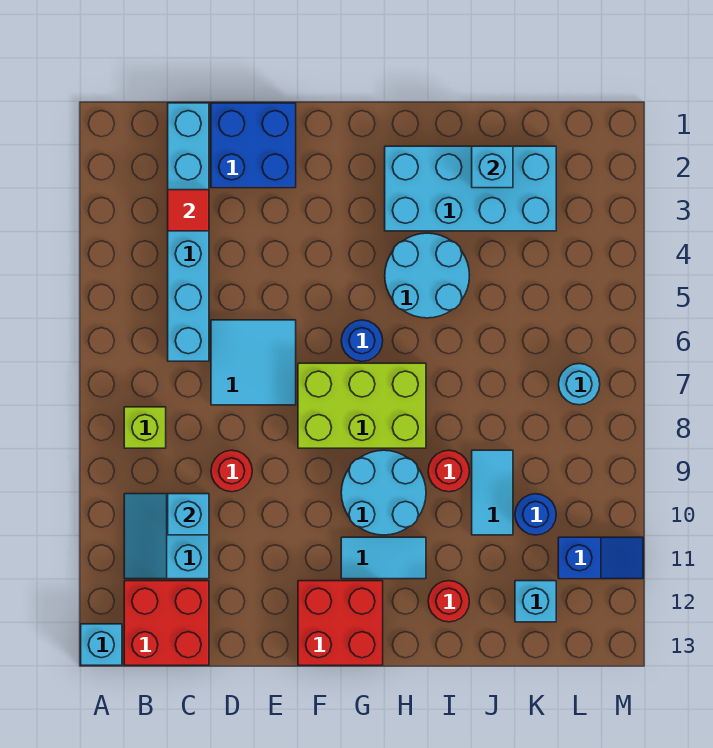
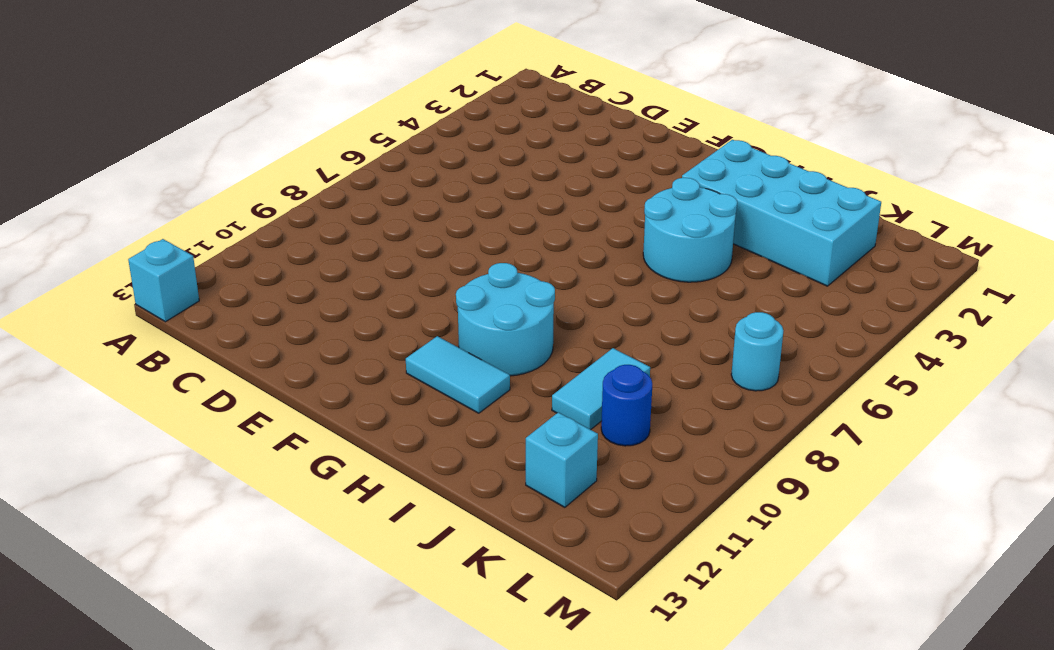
none -> lime 1x1 brick [124,407,166,448]
none -> cyan 2x2 slope [124,494,209,579]
none -> red 2x2 brick [124,581,209,665]

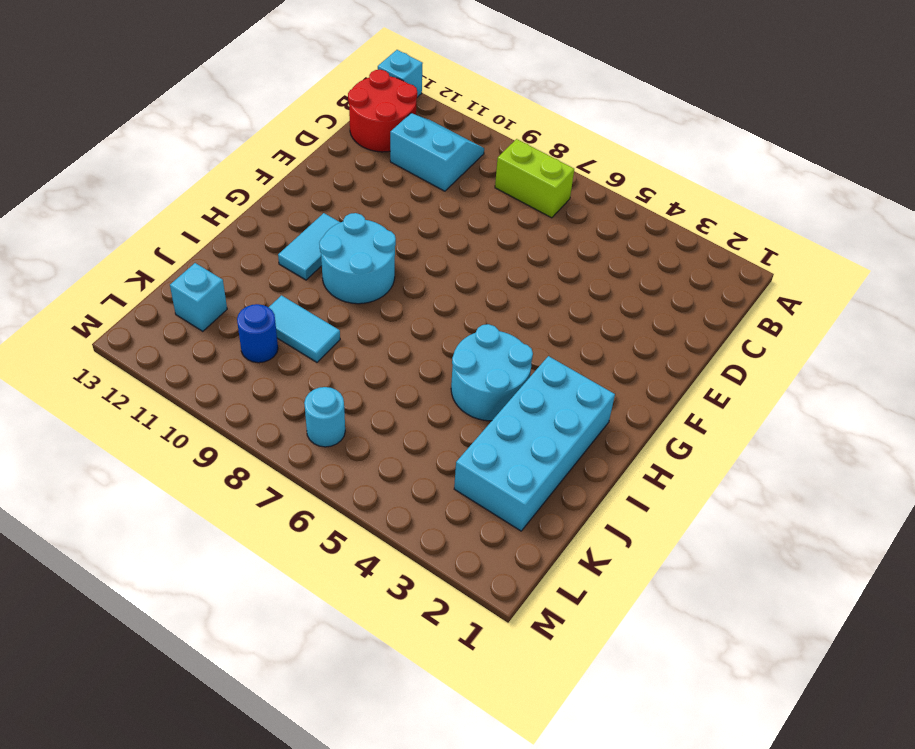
lime 1x2 brick [495,139,574,218] -> lime 1x1 brick [124,407,166,448]
red 2x2 round brick [348,70,417,152] -> red 2x2 brick [124,581,209,665]
none -> cyan 1x6 brick [168,103,209,361]
none -> blue 2x2 brick [211,103,296,188]
none -> cyan 2x2 tile [211,320,296,405]

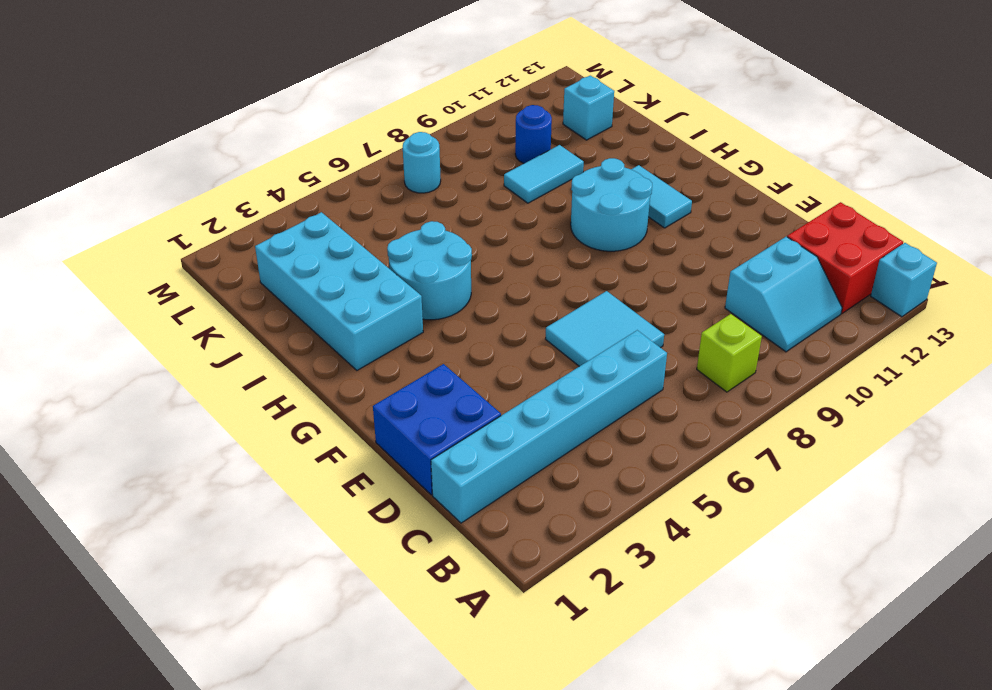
none -> red 1x1 round brick [211,450,252,492]
none -> lime 2x3 brick [298,363,426,448]
none -> red 2x2 brick [298,581,383,665]

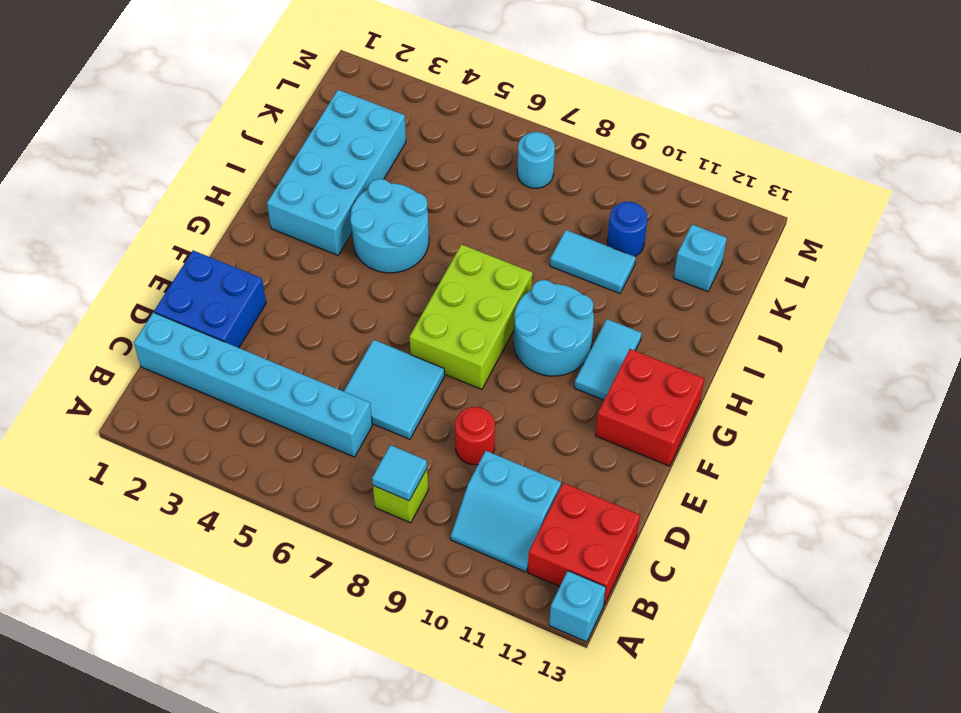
cyan 1x1 tile [372,445,427,501] -> none
none -> blue 1x1 round brick [341,320,383,361]
none -> red 1x1 round brick [428,450,469,492]
none -> red 1x1 round brick [428,581,469,622]

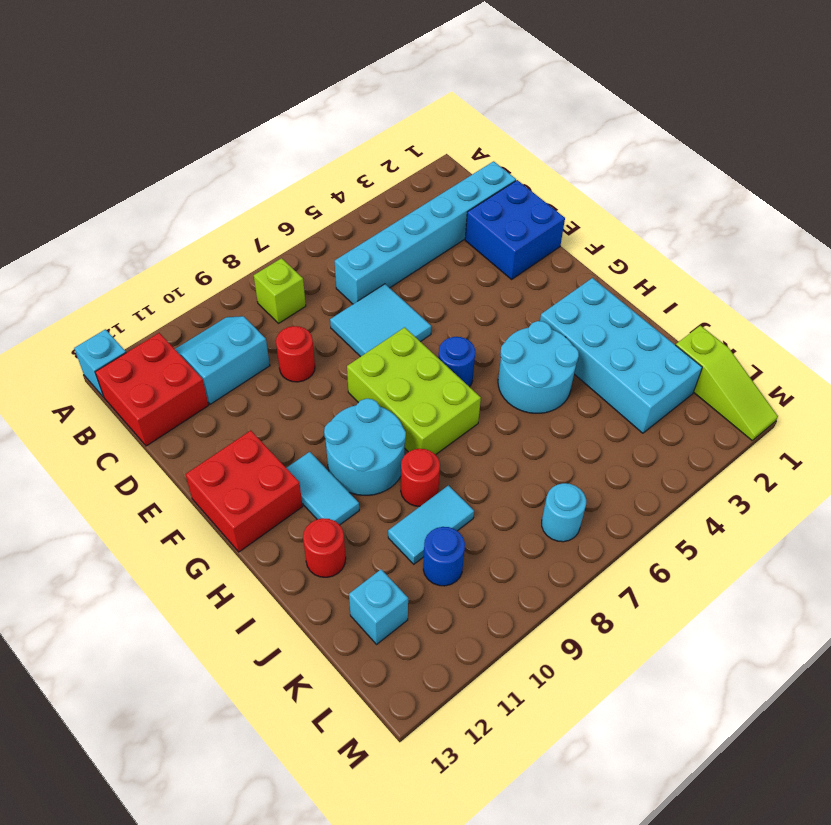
lime 1x3 slope [676,326,778,440] -> none
none -> blue 1x2 slope [558,537,643,579]
none -> red 1x1 tile [168,190,209,231]
none -> cyan 1x1 brick [168,494,209,535]

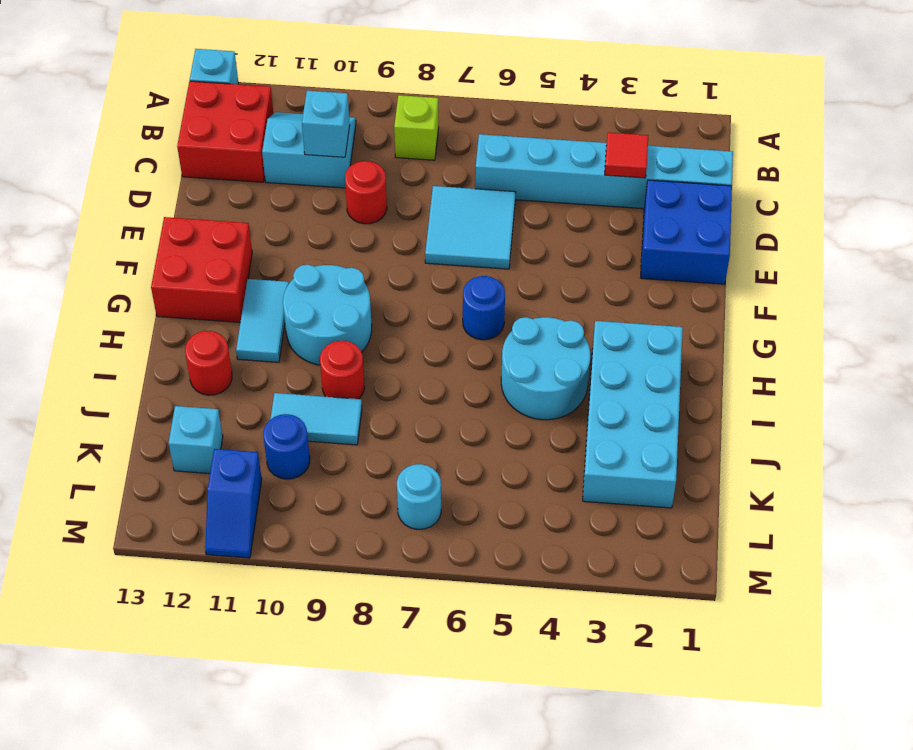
none -> lime 2x3 brick [298,363,426,448]
none -> cyan 1x1 brick [472,146,513,188]

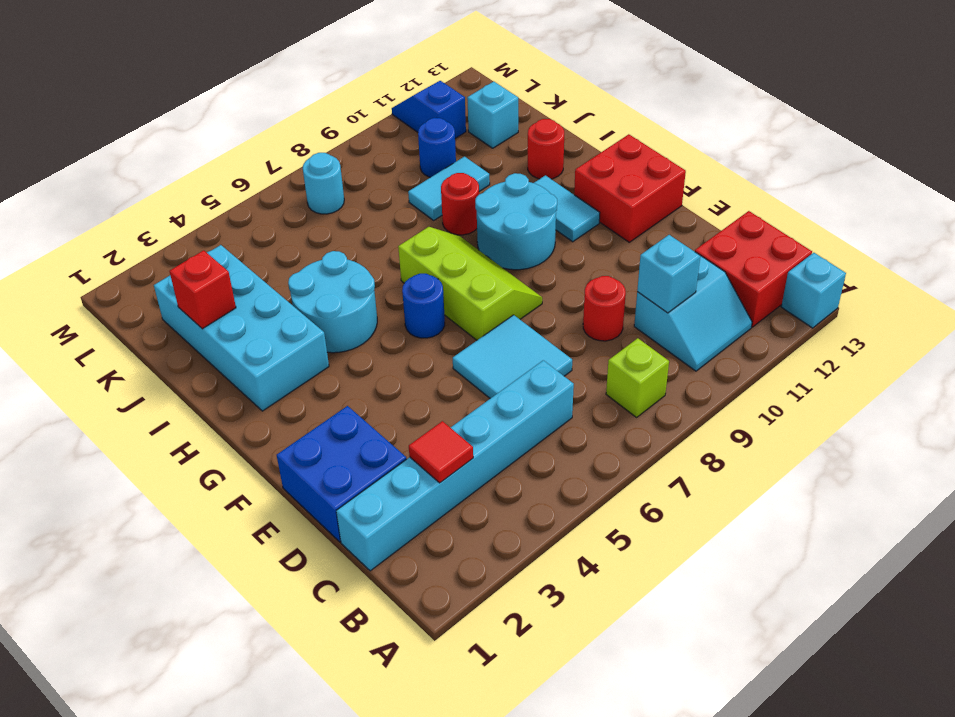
lime 2x3 slope [398,227,542,340] -> lime 2x3 brick [298,363,426,448]
red 1x1 brick [169,250,236,329] -> cyan 1x1 brick [472,146,513,188]

